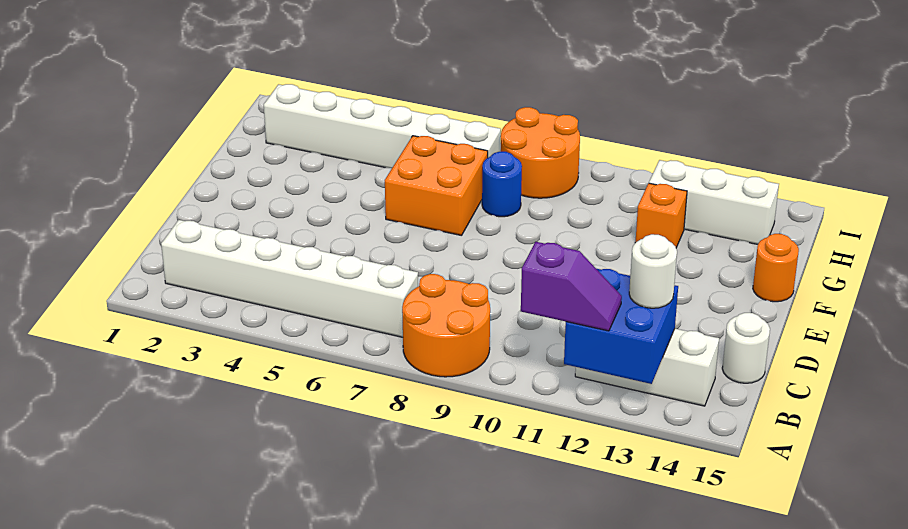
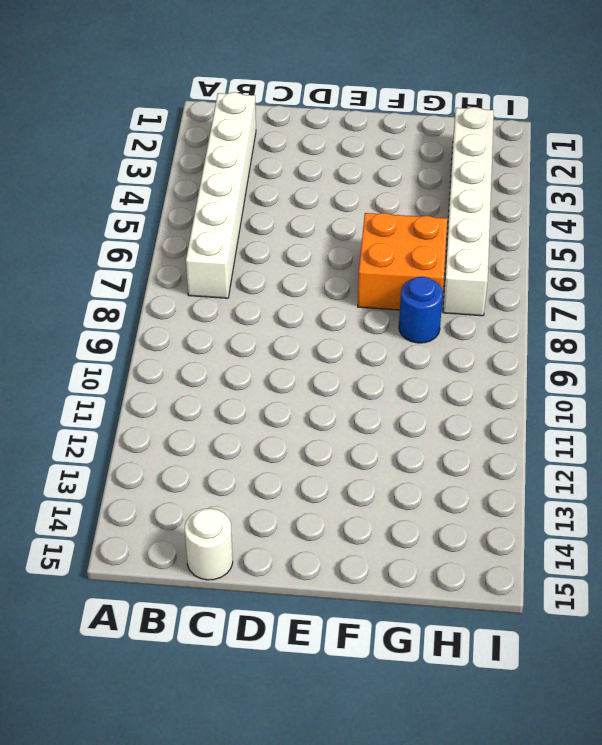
none -> orange 2x2 round brick [402,274,490,377]
none -> white 1x3 brick [575,329,719,406]
none -> orange 1x1 round brick [753,234,799,302]

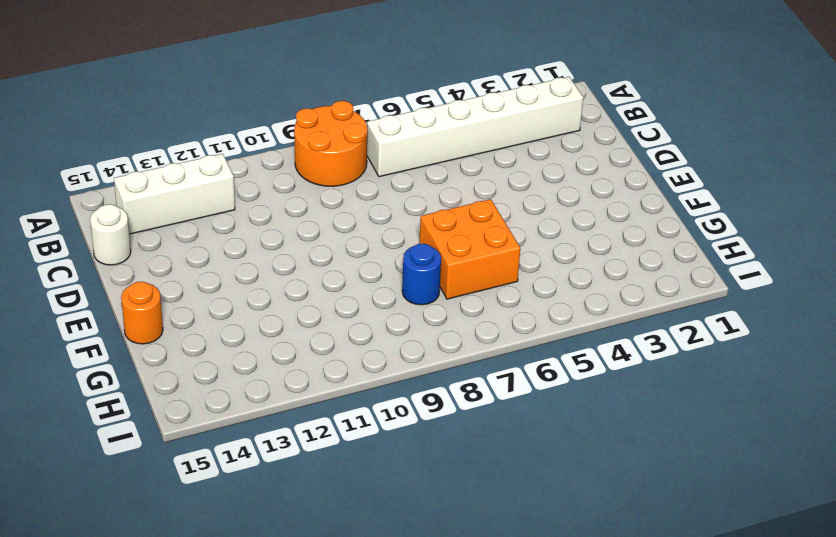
none -> orange 1x1 brick [635,183,687,248]
none -> white 1x6 brick [264,84,501,168]
none -> orange 2x2 round brick [500,107,580,198]

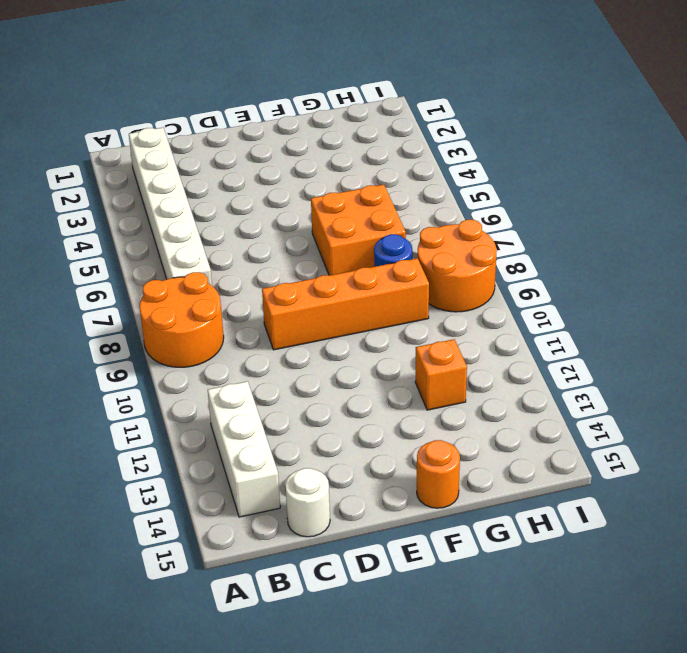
orange 1x4 brick [262,258,429,350] -> none
none -> white 1x6 brick [264,84,501,168]
none -> white 1x3 brick [649,160,779,244]
none -> blue 2x2 brick [564,269,678,384]

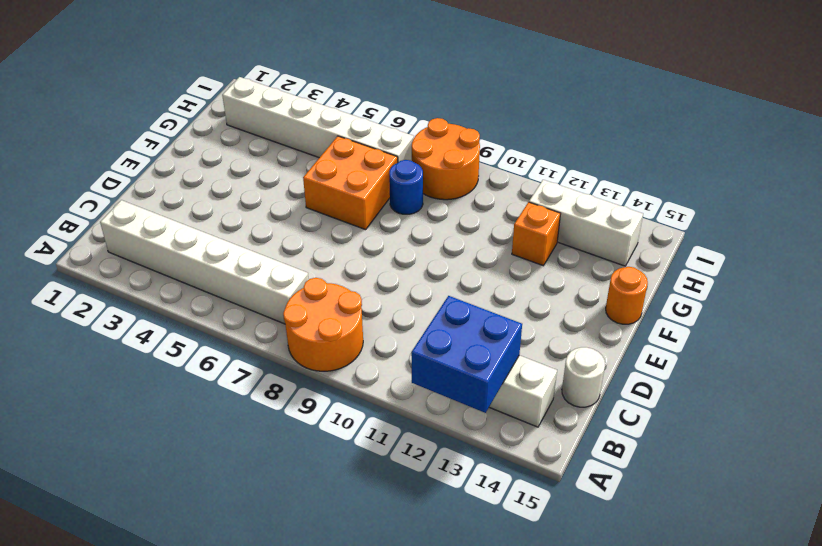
none -> purple 1x2 slope [521,242,622,331]
none -> white 1x1 round brick [629,234,677,308]

